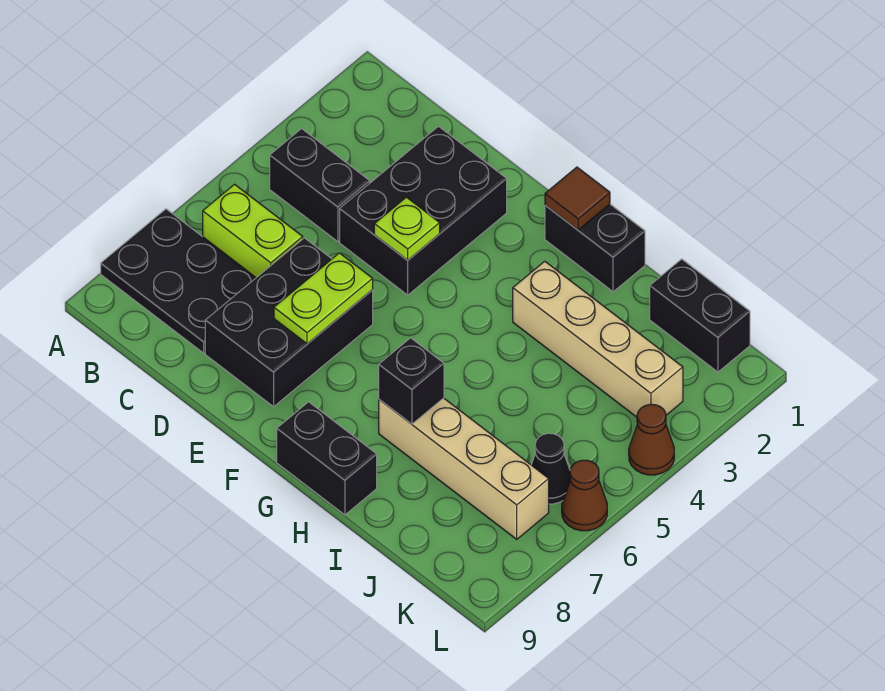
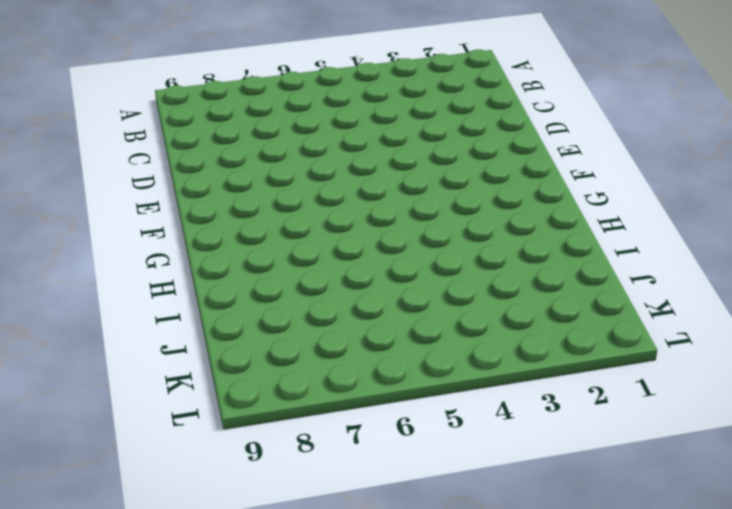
none -> black 2x3 plate [101,209,256,353]
none -> black 1x2 brick [270,129,370,242]
none -> lime 1x2 brick [203,184,303,278]

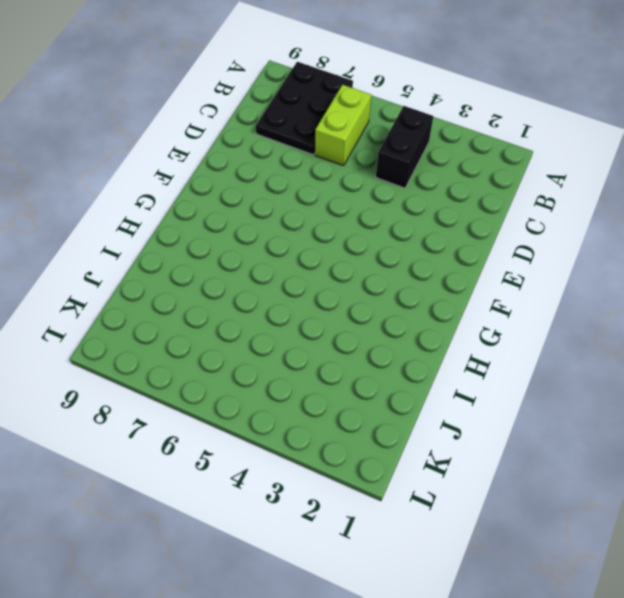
none -> black 2x3 brick [340,126,507,295]
none -> black 2x3 brick [205,238,373,407]
none -> black 1x2 brick [545,204,645,292]

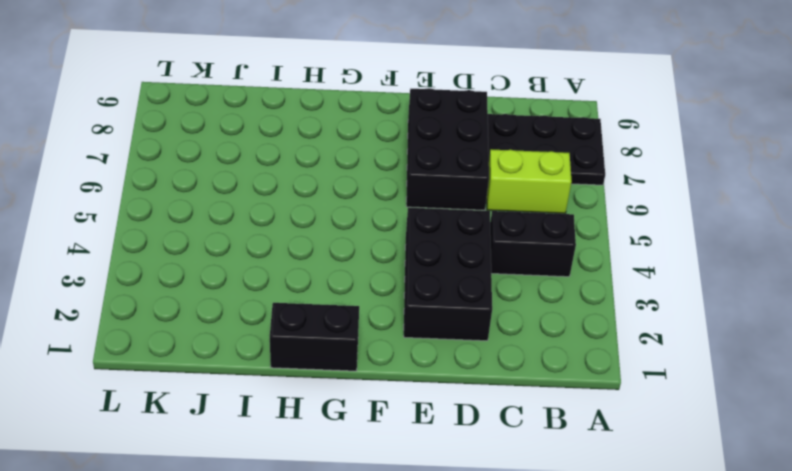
none -> black 1x2 brick [277,402,377,515]
none -> tan 1x4 brick [513,261,683,417]
none -> tan 1x4 brick [379,398,549,539]

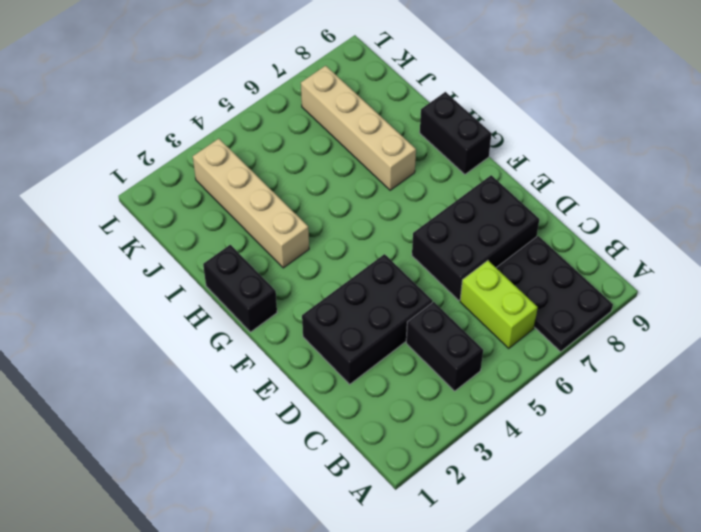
none -> black 1x2 brick [650,259,750,372]
none -> black 1x1 cone [531,433,570,504]
none -> brown 1x1 cone [629,404,674,475]

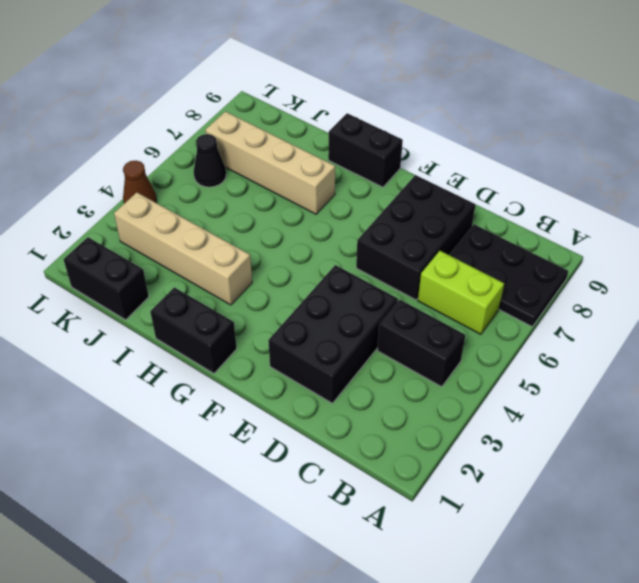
none -> brown 1x1 cone [562,460,607,531]
none -> lime 1x1 plate [374,197,440,260]
none -> lime 1x2 plate [274,253,373,344]

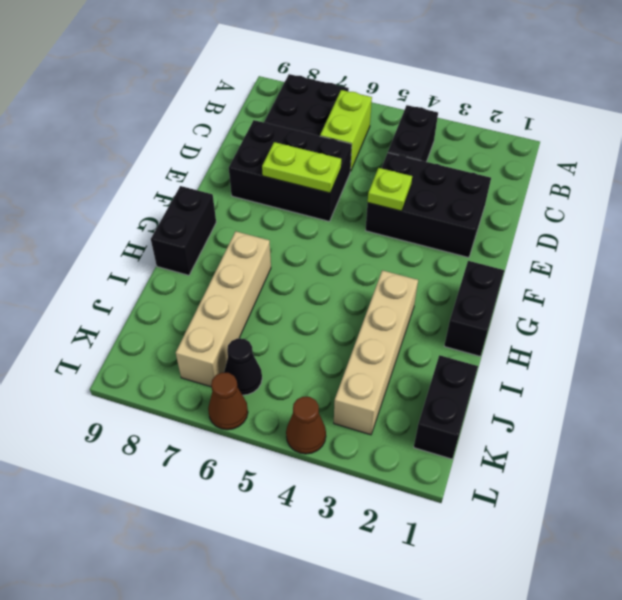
none -> brown 1x1 tile [545,167,610,230]
none -> black 1x1 brick [379,338,444,424]

